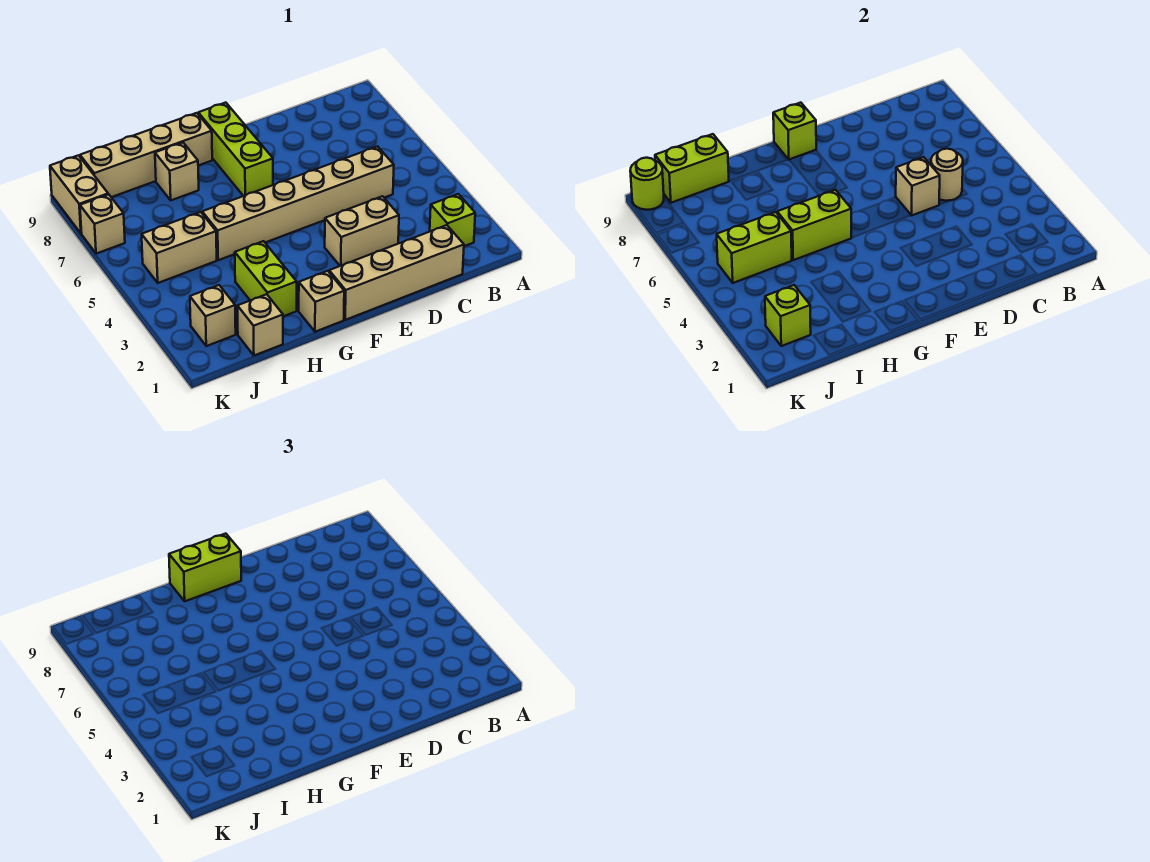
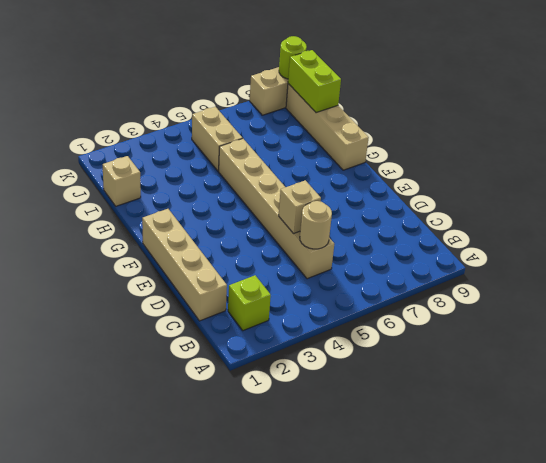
none -> tan 1x2 brick [325,196,399,266]
none -> lime 1x3 brick [198,103,273,196]
none -> tan 1x1 brick [299,271,344,332]

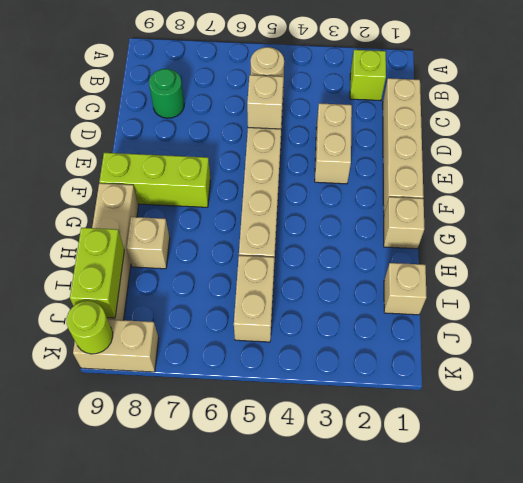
green 1x1 round brick [149,69,184,118] -> none
none -> lime 1x2 brick [235,241,297,316]
none -> tan 1x1 brick [190,285,236,346]
none -> tan 1x1 brick [80,194,125,254]

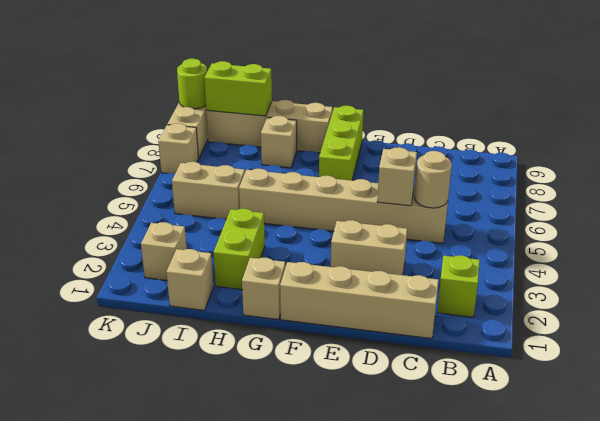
none -> lime 1x1 brick [773,103,816,160]
none -> lime 1x2 brick [777,190,851,260]
none -> lime 1x2 brick [717,212,792,283]

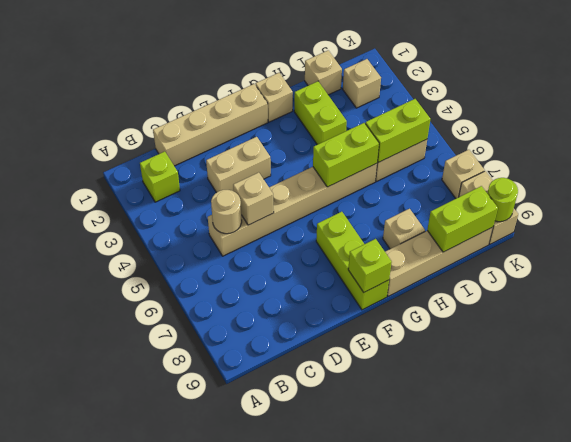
none -> lime 1x1 brick [765,285,811,346]
none -> lime 1x2 brick [169,534,241,601]

